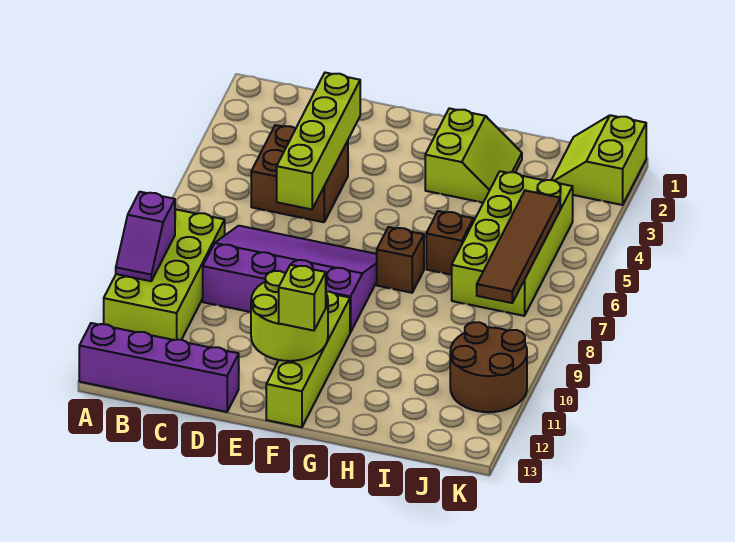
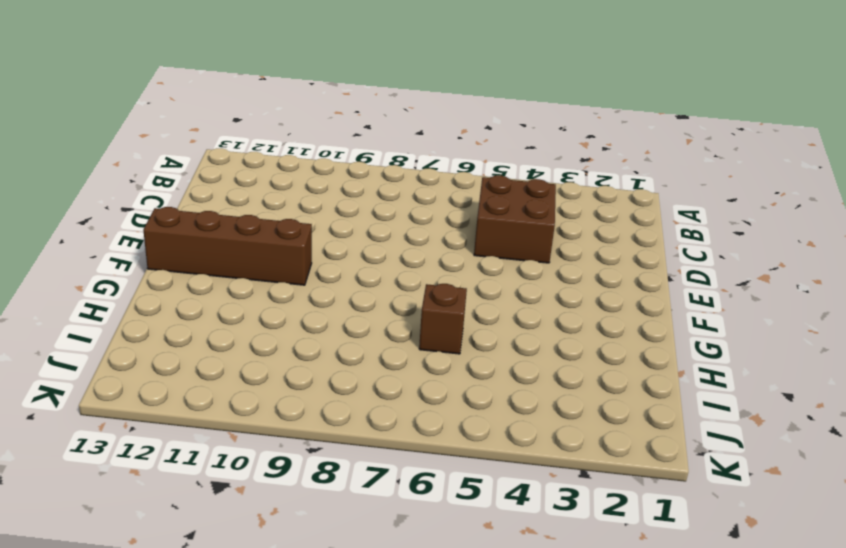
brown 1x4 brick [143,207,312,285] -> lime 1x4 brick [266,292,350,427]
none -> lime 2x4 brick [104,209,225,340]
none -> purple 1x4 brick [79,323,239,412]
none -> purple 3x4 slope [203,226,377,333]

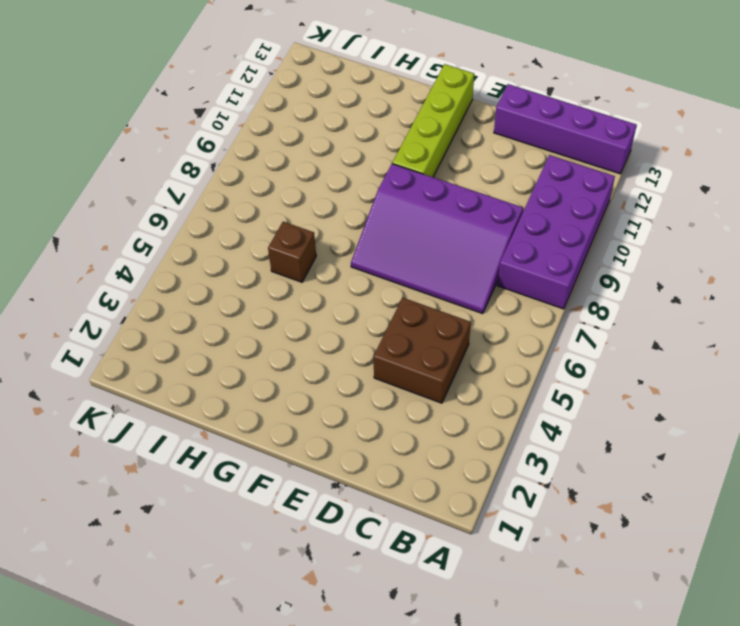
purple 2x4 brick [497,155,615,309] -> lime 2x4 brick [104,209,225,340]
none -> lime 2x2 slope [425,108,522,203]
none -> brown 1x1 brick [377,227,424,293]
none -> lime 2x4 brick [452,171,573,316]

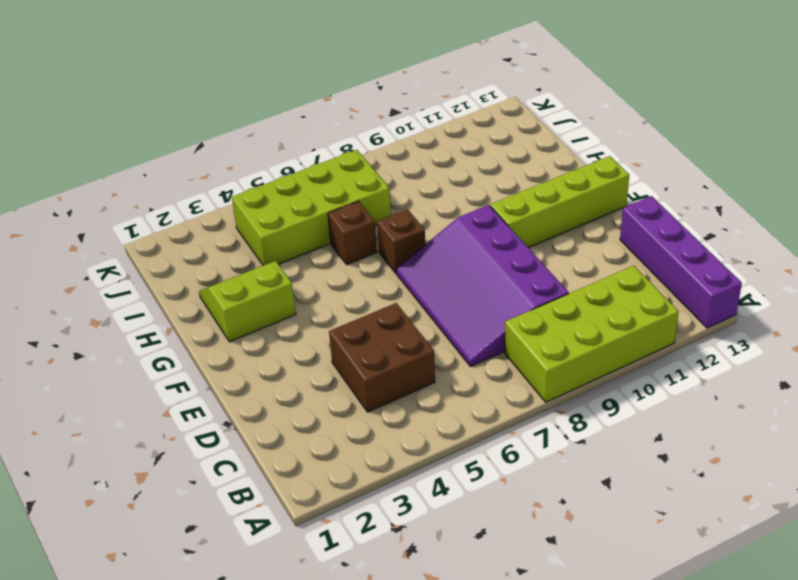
none -> lime 2x2 slope [552,115,646,205]
none -> brown 2x2 round brick [450,322,527,412]
none -> purple 1x2 slope [116,192,175,281]

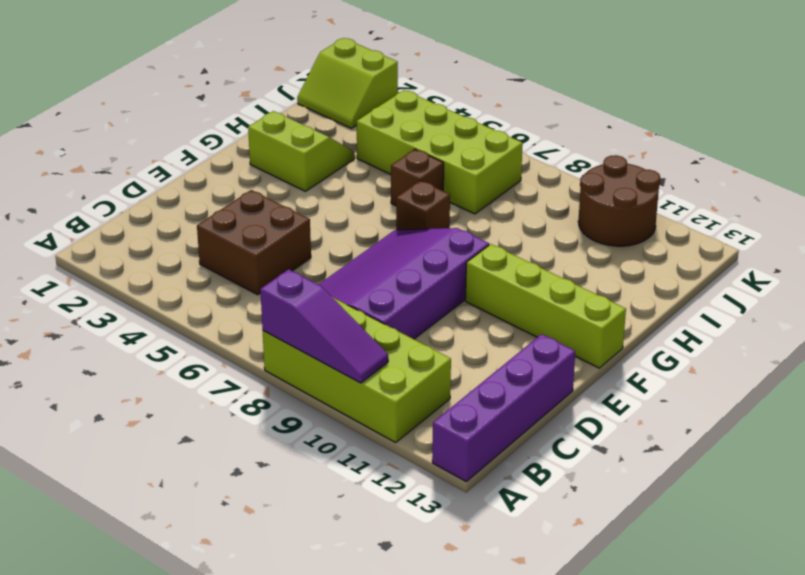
purple 1x3 slope [260,269,388,383] -> purple 1x2 slope [116,192,175,281]
none -> lime 1x4 brick [277,73,360,209]
none -> lime 2x2 round brick [251,271,328,361]
none -> brown 1x4 tile [477,190,560,303]

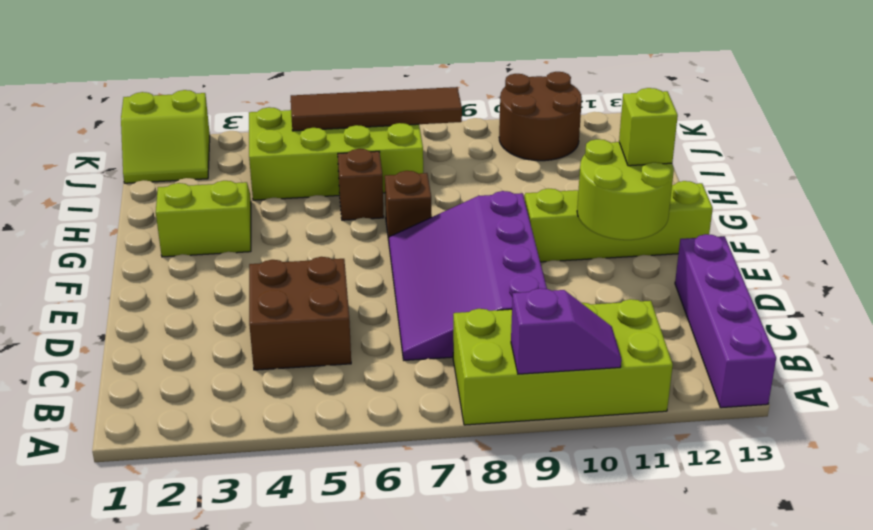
none -> lime 1x4 brick [277,73,360,209]

